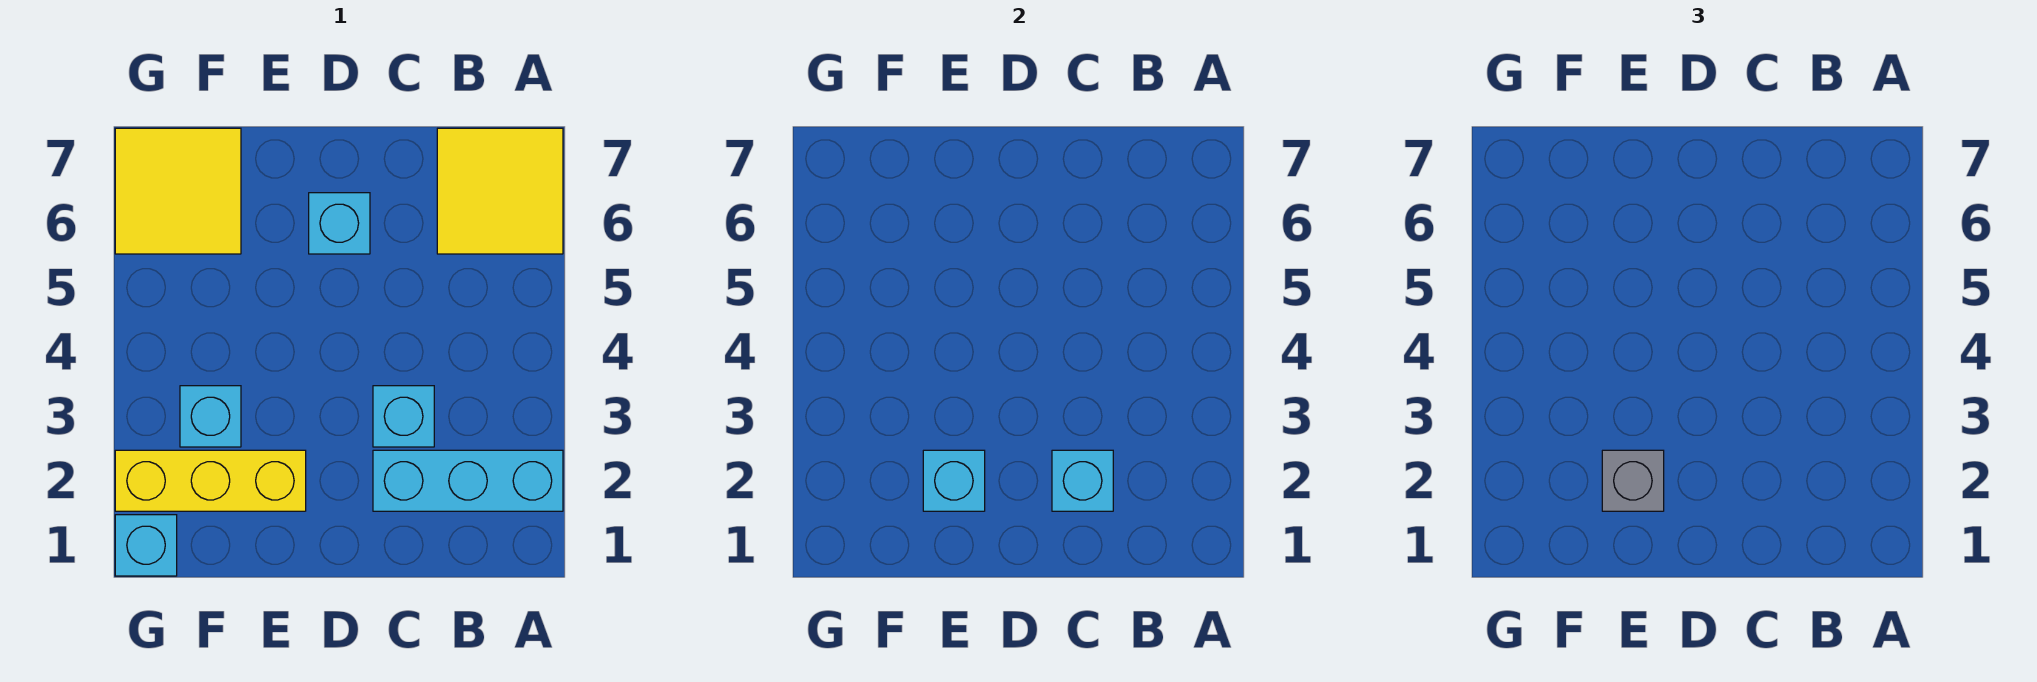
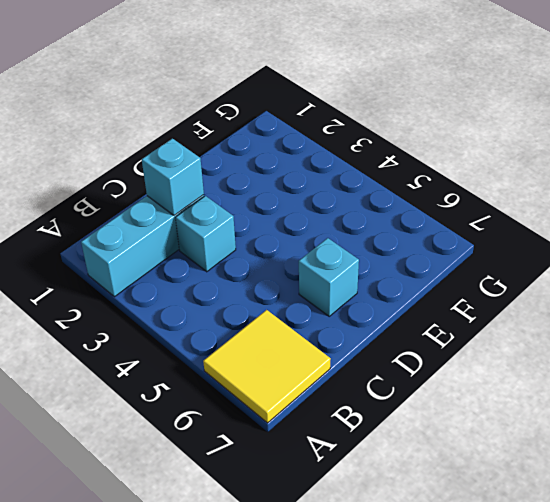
none -> yellow 1x3 brick [115,450,306,511]
none -> cyan 1x1 brick [180,386,241,447]

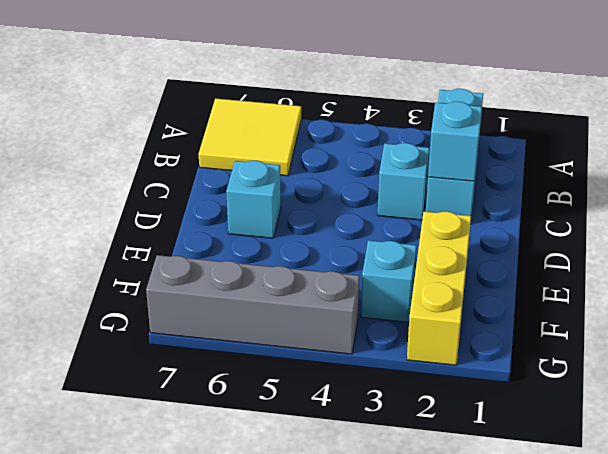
grey 1x4 brick [146,255,359,354] -> yellow 2x2 tile [115,128,241,254]
none -> cyan 1x1 brick [115,515,177,576]
none -> cyan 1x1 brick [923,450,985,511]

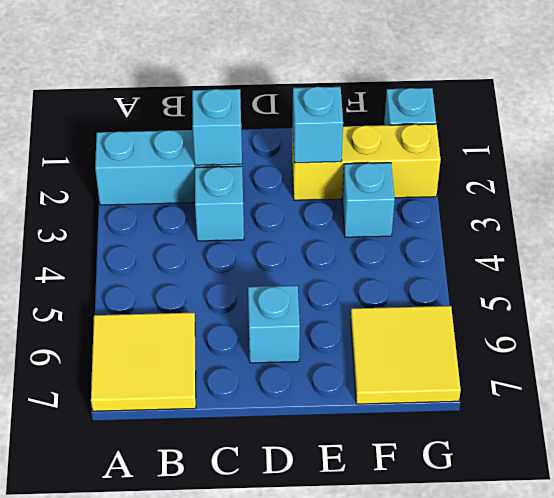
none -> grey 1x1 brick [1602,450,1664,511]

